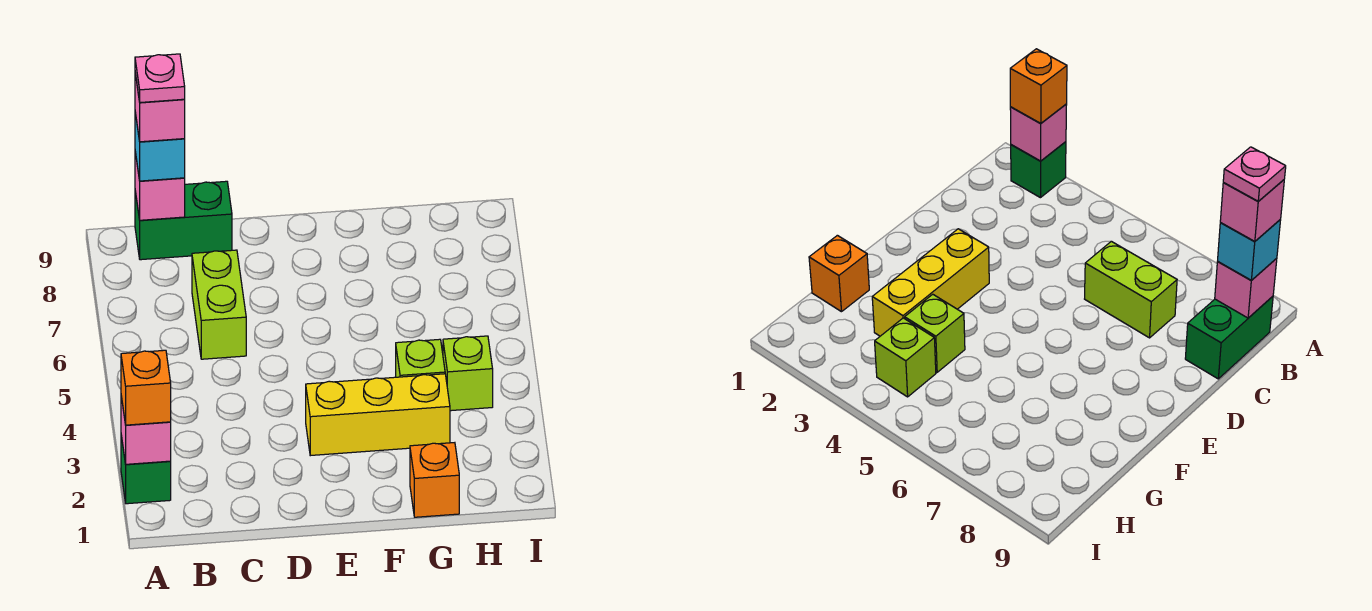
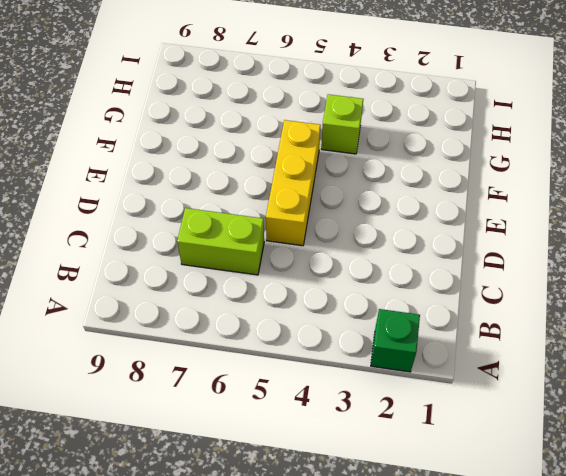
yellow 1x3 brick [266,120,321,246] -> yellow 1x3 brick moved to [306,374,450,456]
none -> green 1x2 brick [135,181,232,260]
none -> orange 1x1 brick [410,443,459,517]
none -> lime 1x1 brick [443,336,493,411]

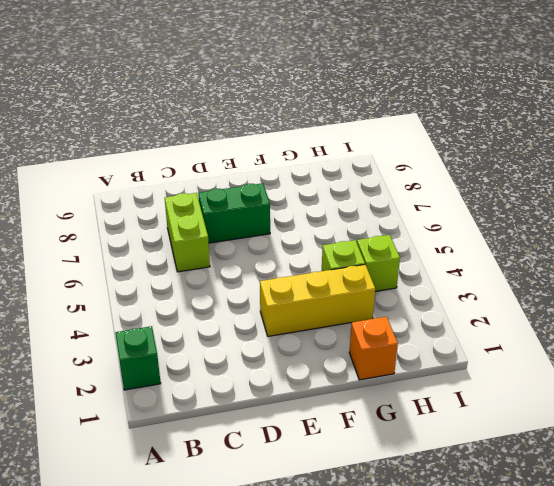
green 1x2 brick [198,183,270,243] -> green 1x2 brick moved to [135,181,232,260]
none -> pink 1x1 brick [121,396,171,464]
none -> pink 1x1 brick [135,152,185,220]
none -> orange 1x1 brick [121,350,171,425]

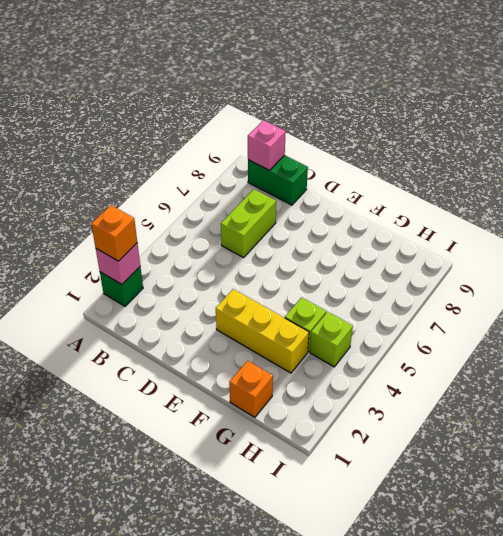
none -> cyan 1x1 brick [135,113,185,181]
none -> pink 1x1 brick [135,74,185,142]
none -> pink 1x1 plate [135,54,185,103]

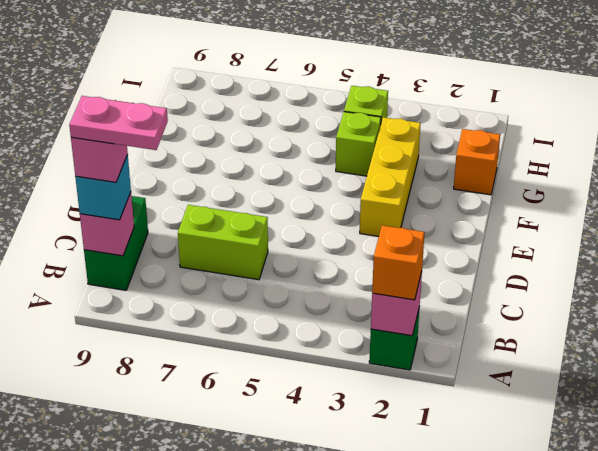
pink 1x2 plate [69,96,168,150] -> pink 1x1 plate [135,54,185,103]

